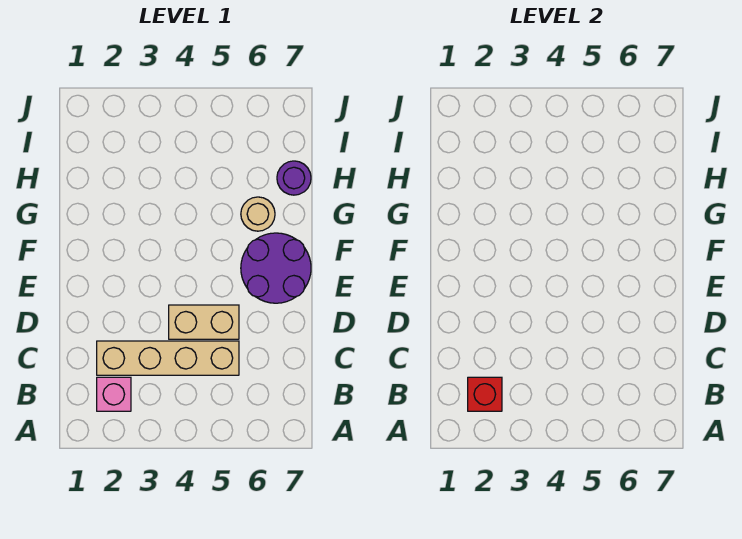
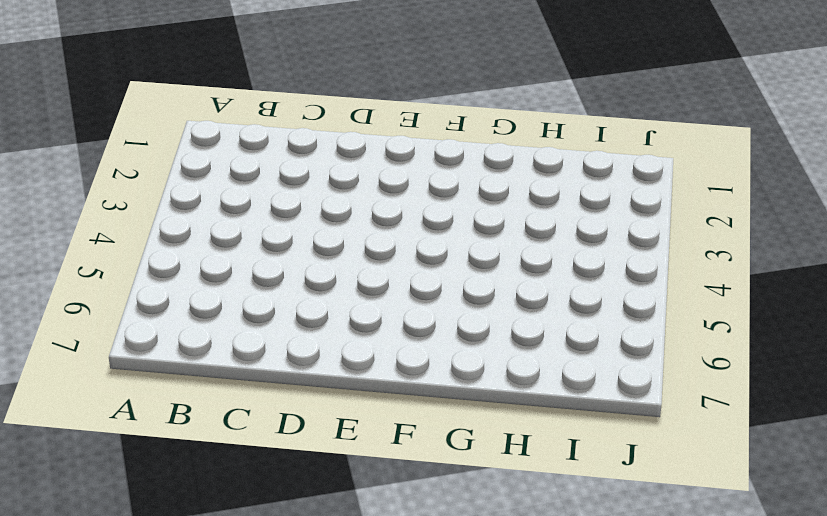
none -> pink 1x1 brick [97,377,131,411]
none -> tan 1x4 brick [97,341,239,375]

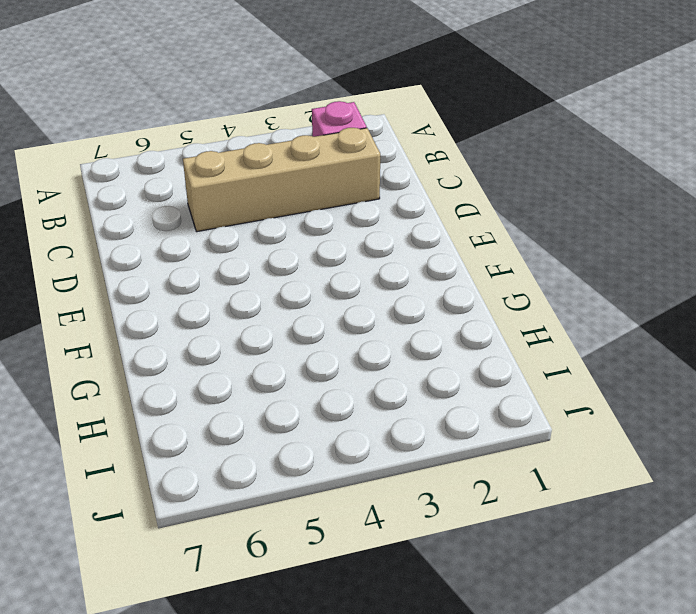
none -> tan 1x2 brick [169,305,239,339]
none -> purple 2x2 round brick [241,233,311,303]

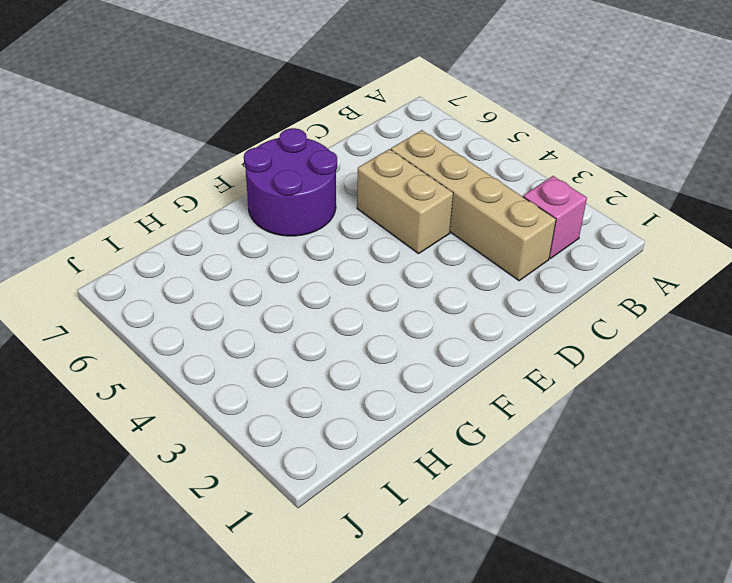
none -> tan 1x1 round brick [241,197,275,231]
none -> purple 1x1 round brick [277,161,311,195]

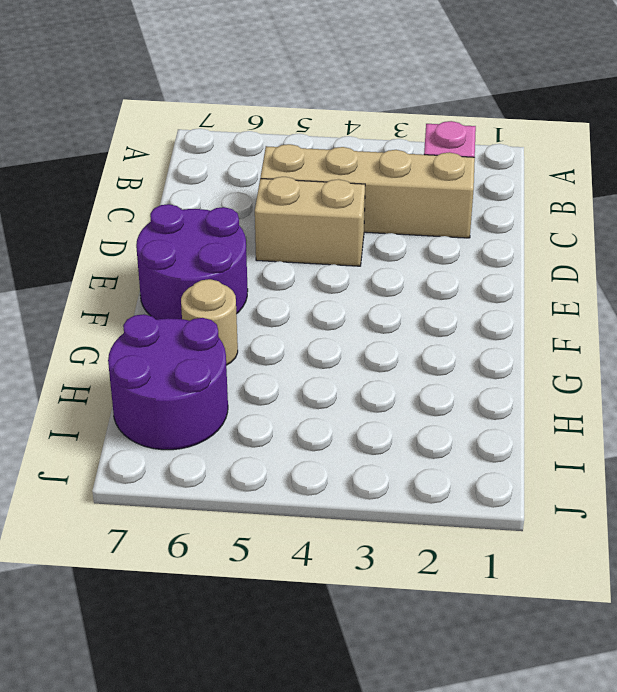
purple 2x2 round brick [108,314,228,450] -> purple 1x1 round brick [277,161,311,195]
none -> red 1x1 brick [468,377,502,411]

